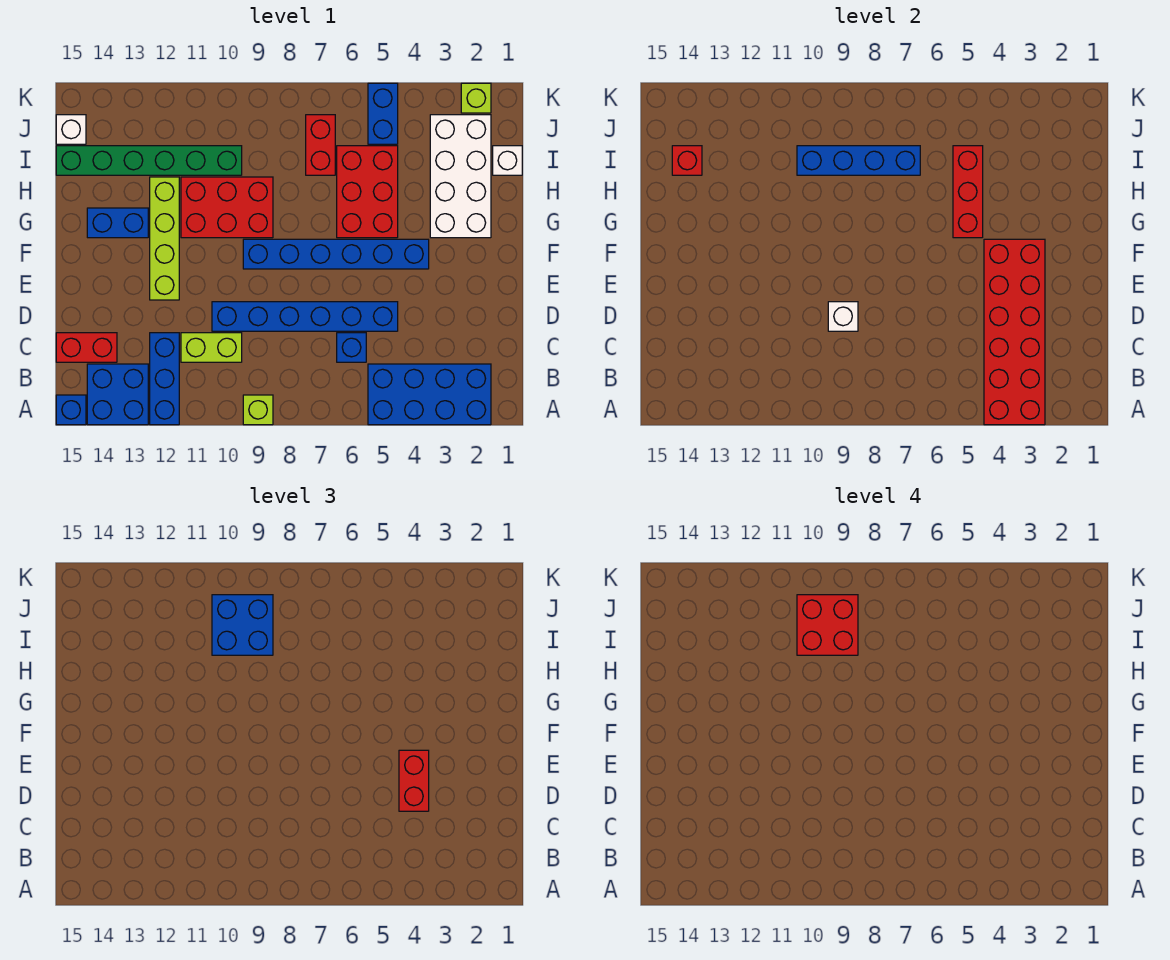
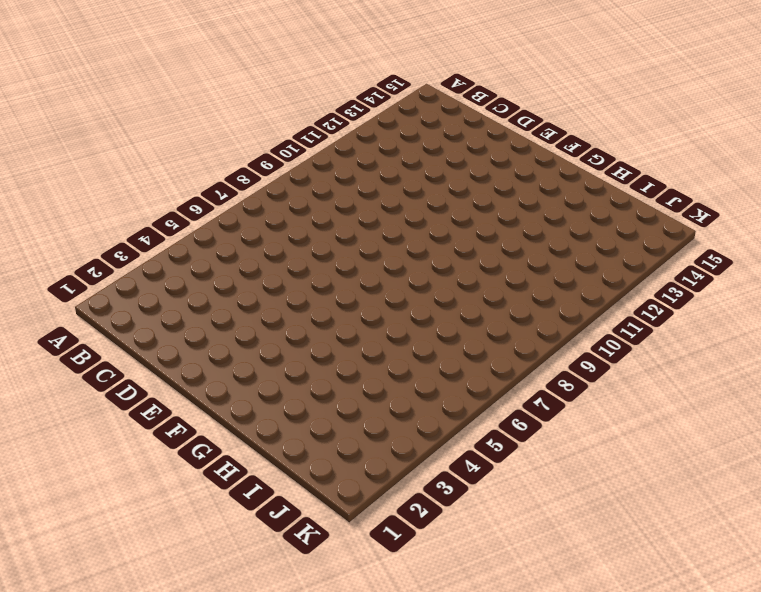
none -> blue 2x4 brick [368,364,491,425]
none -> lime 1x1 brick [243,395,273,425]
none -> blue 1x3 brick [150,333,179,425]

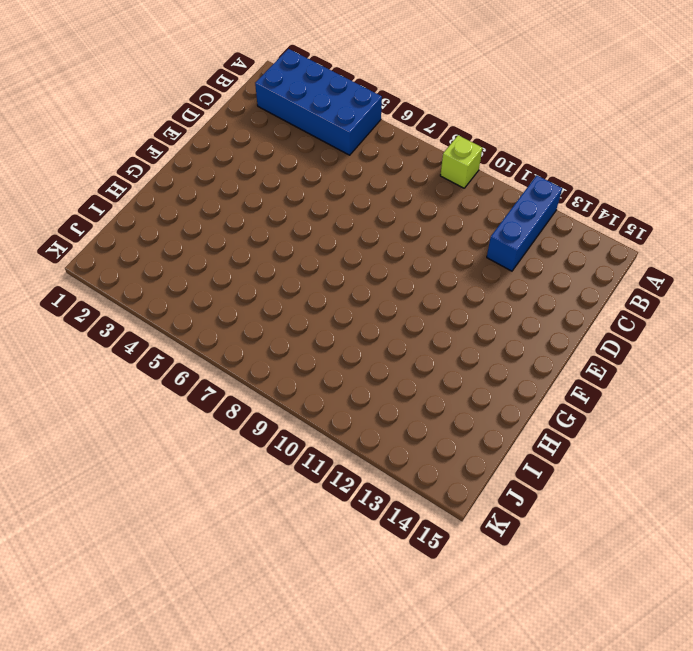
none -> blue 2x2 brick [87,364,148,425]
none -> blue 1x1 brick [56,395,86,425]
none -> blue 1x1 brick [337,333,366,362]

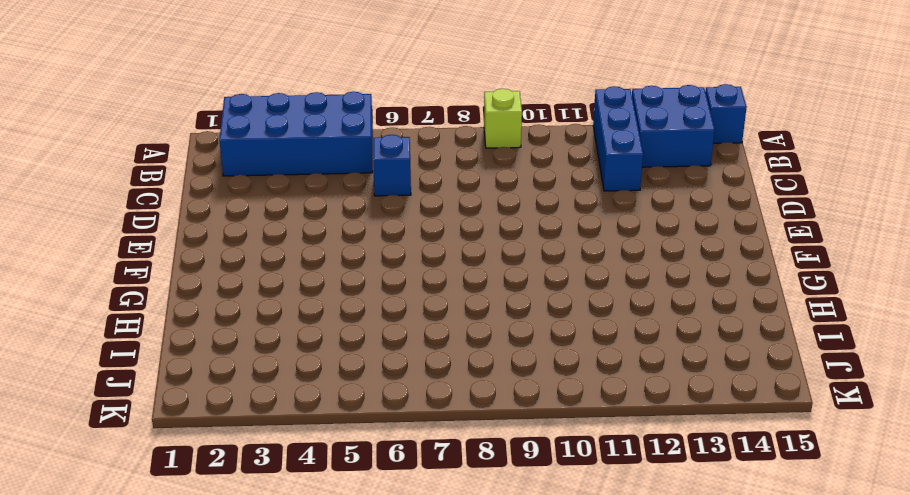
none -> lime 1x2 brick [181,333,242,362]
none -> red 1x2 brick [56,333,117,362]
none -> blue 1x6 brick [212,302,398,331]

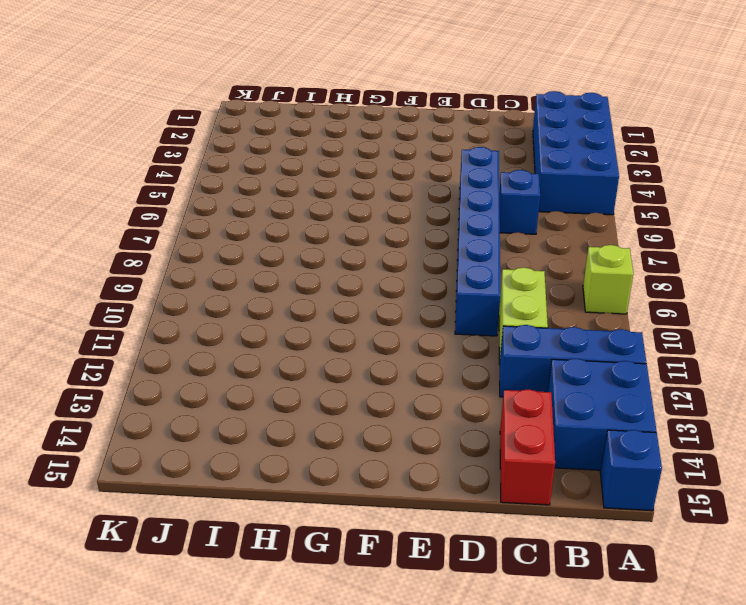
none -> lime 1x4 brick [150,177,179,300]
none -> blue 1x6 brick [243,239,429,269]
none -> white 2x4 brick [430,115,491,238]

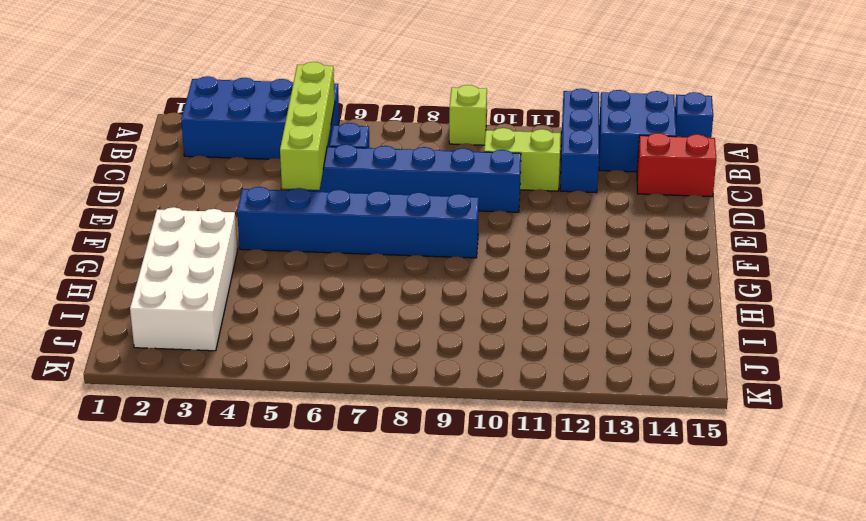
lime 1x4 brick [280,62,335,190] -> lime 1x4 brick moved to [150,177,179,300]
none -> red 2x3 brick [337,146,398,238]
none -> red 2x3 brick [181,177,273,238]
none -> blue 1x2 brick [87,208,148,238]

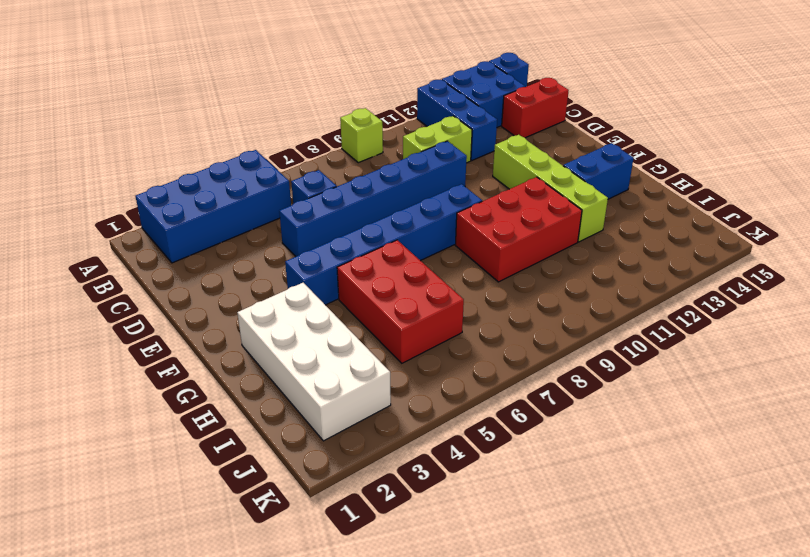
none -> white 1x1 brick [493,146,522,175]
none -> red 1x2 brick [306,115,335,175]
none -> green 1x6 brick [56,146,242,175]

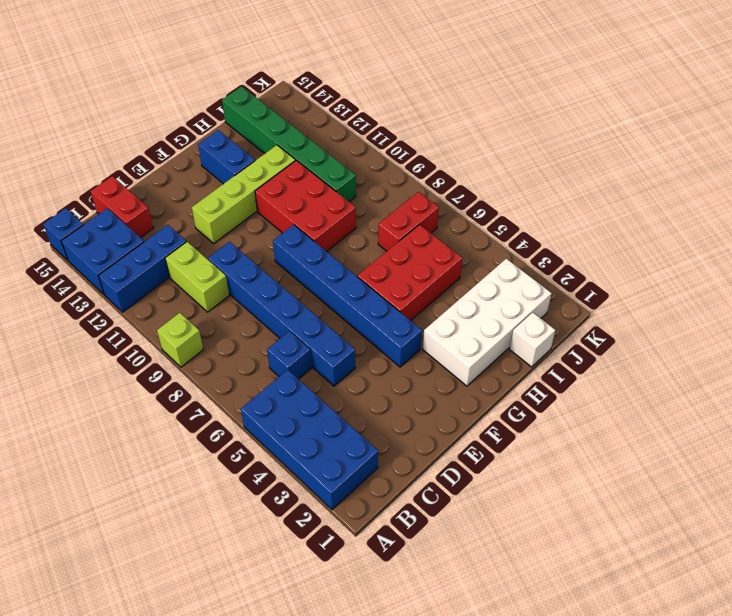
none -> blue 1x2 brick [368,83,398,144]
none -> white 1x1 brick [56,115,86,144]
none -> lime 1x1 brick [461,83,491,113]

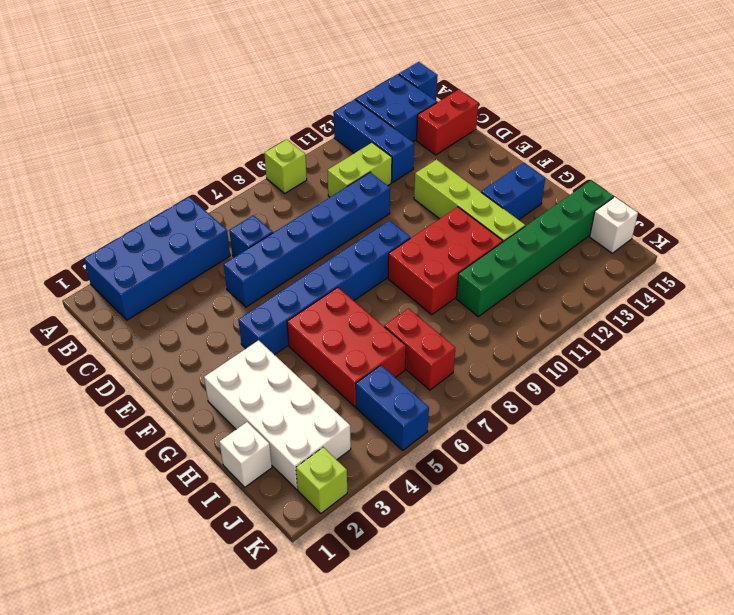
none -> red 2x6 brick [984,239,1045,425]
none -> white 1x1 brick [828,302,858,331]
none -> red 1x3 brick [953,146,983,238]

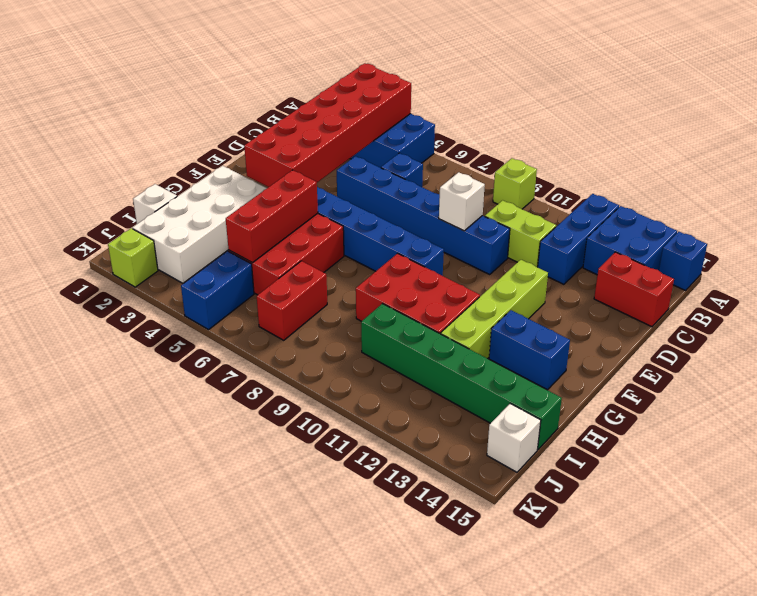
none -> blue 1x4 brick [797,146,920,175]
none -> red 1x1 brick [672,146,702,175]
none -> red 1x2 brick [399,750,429,811]

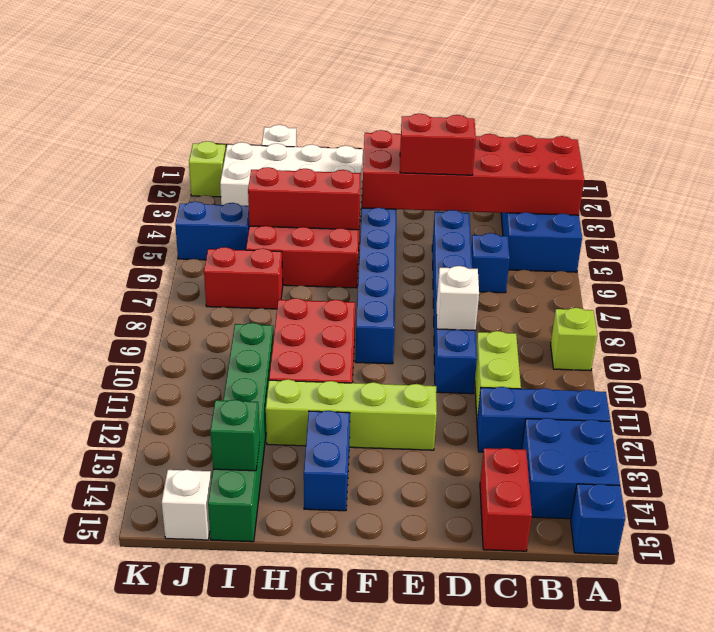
green 1x1 brick [210,400,260,471] -> red 1x1 brick [672,146,702,175]
none -> blue 1x4 brick [797,146,920,175]
none -> blue 2x2 brick [212,595,273,655]
none -> red 2x2 brick [797,595,858,655]

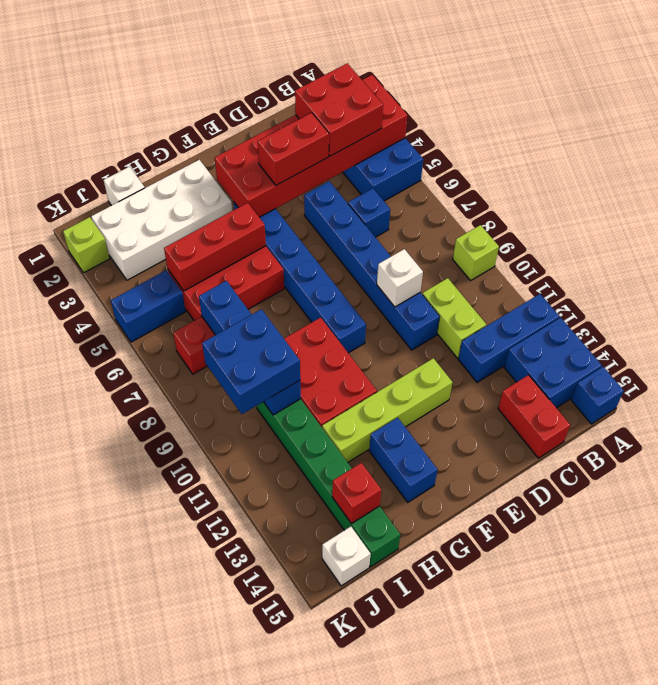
red 2x2 brick [295,63,383,156] -> red 2x2 brick moved to [797,595,858,655]

